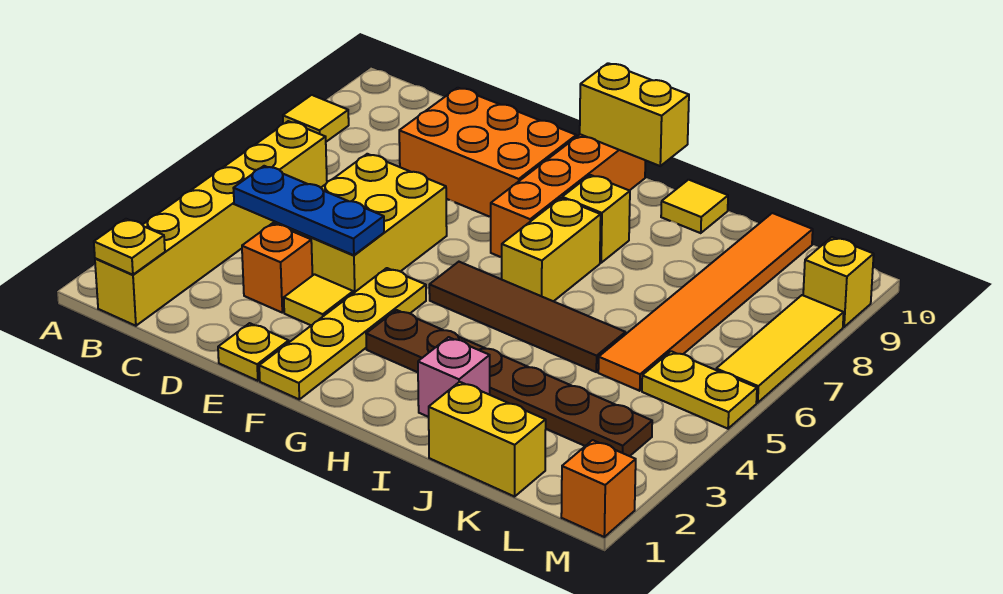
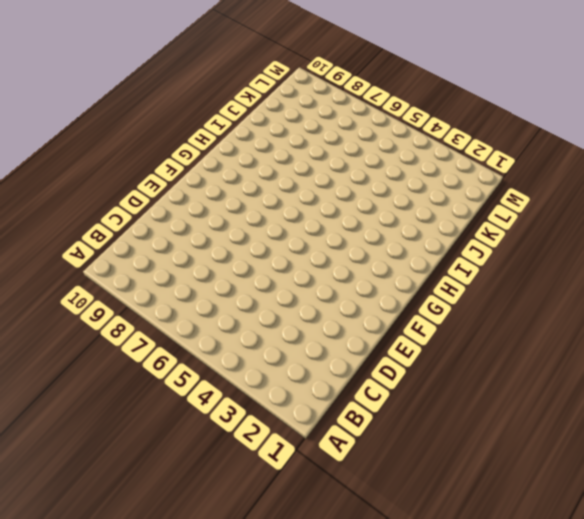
none -> yellow 1x1 tile [283,95,349,142]
none -> yellow 1x6 brick [95,121,327,326]
none -> orange 1x1 brick [242,223,312,313]

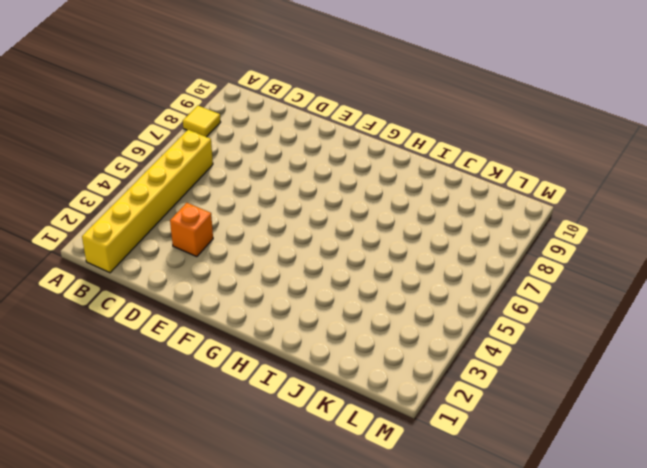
none -> yellow 2x3 brick [274,154,447,293]
none -> orange 2x3 brick [399,88,576,217]
none -> yellow 1x1 plate [218,323,289,381]

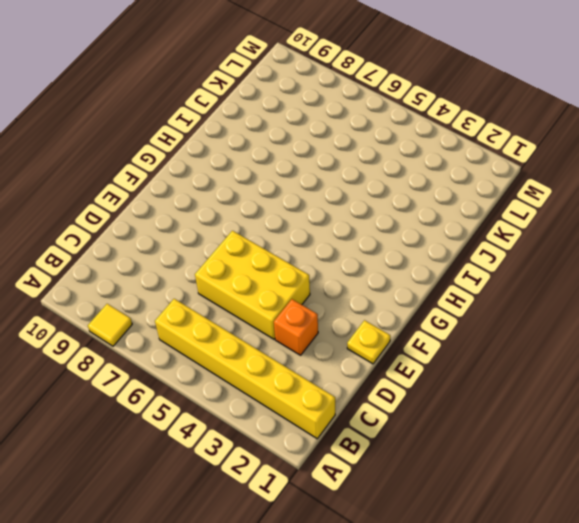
none -> orange 2x3 brick [399,88,576,217]
none -> yellow 1x1 tile [284,274,353,325]
none -> yellow 1x4 plate [259,268,426,399]

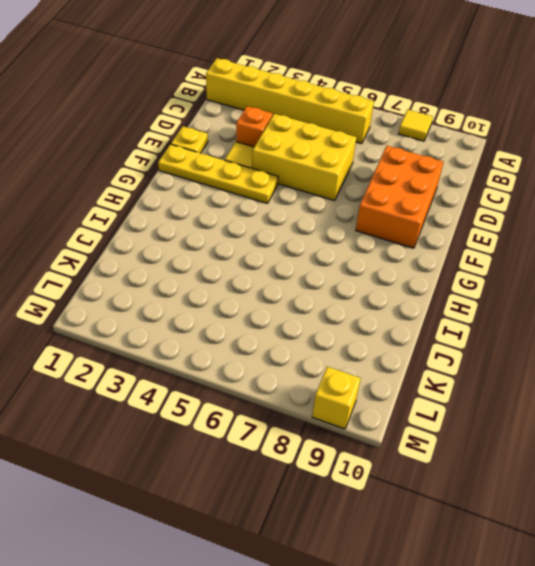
none -> brown 1x6 plate [366,310,652,456]
none -> brown 1x4 tile [429,262,625,372]
none -> orange 1x4 brick [491,134,645,257]

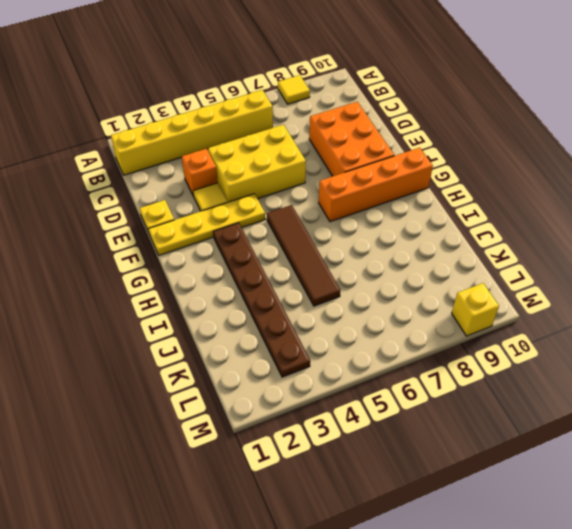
none -> yellow 1x2 brick [502,198,601,301]
none -> yellow 1x1 brick [562,175,630,263]
none -> pink 1x1 brick [418,337,490,417]

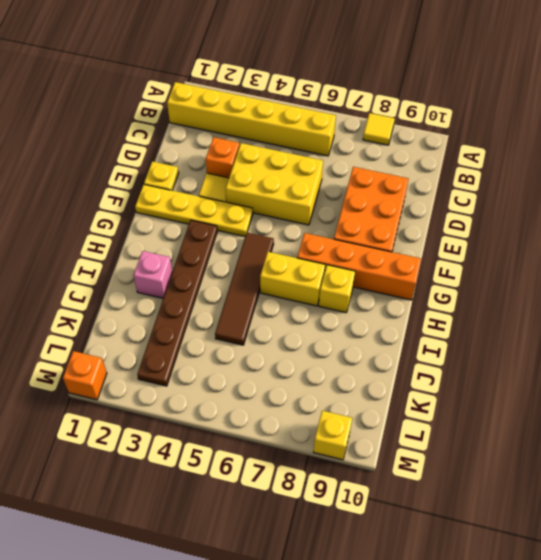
none -> yellow 1x1 tile [661,180,728,233]
none -> yellow 1x2 brick [429,382,546,497]
none -> orange 1x6 tile [598,213,813,391]

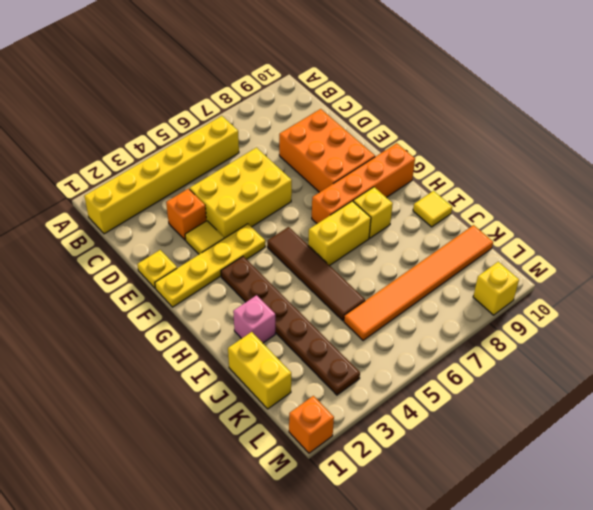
none -> yellow 1x1 tile [283,95,349,142]
none -> yellow 1x2 plate [642,351,757,429]
none -> yellow 1x3 tile [716,295,844,403]

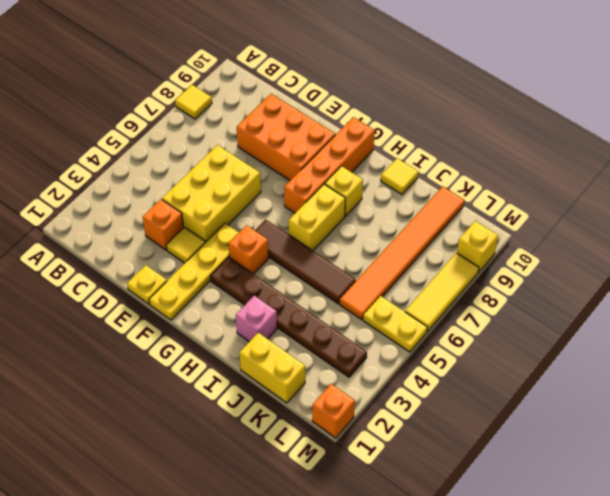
orange 1x1 brick [228,225,269,274] -> none
none -> yellow 1x6 brick [95,121,327,326]
none -> yellow 1x1 plate [94,219,165,275]
none -> blue 1x3 plate [233,166,384,255]

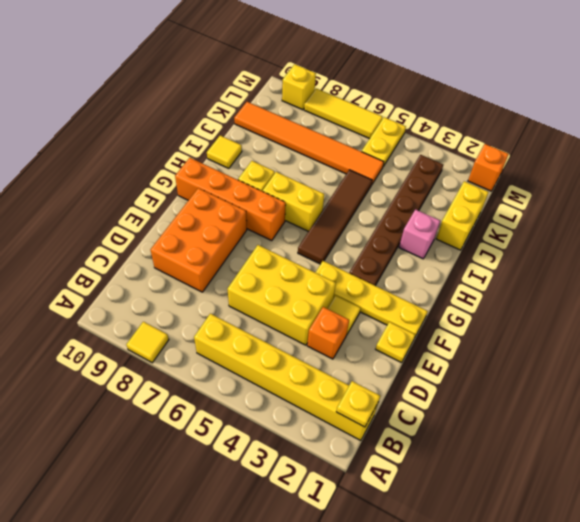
none -> blue 1x3 plate [233,166,384,255]
none -> yellow 1x2 brick [580,63,689,166]

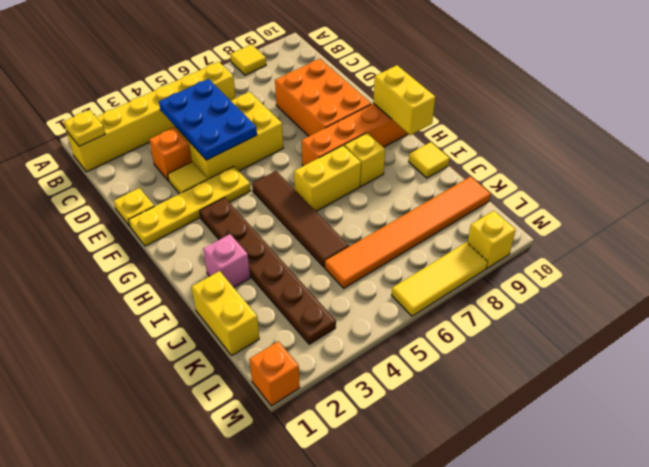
blue 2x3 plate [159,79,257,160] -> blue 1x3 plate [233,166,384,255]
none -> yellow 1x2 plate [642,351,757,429]

